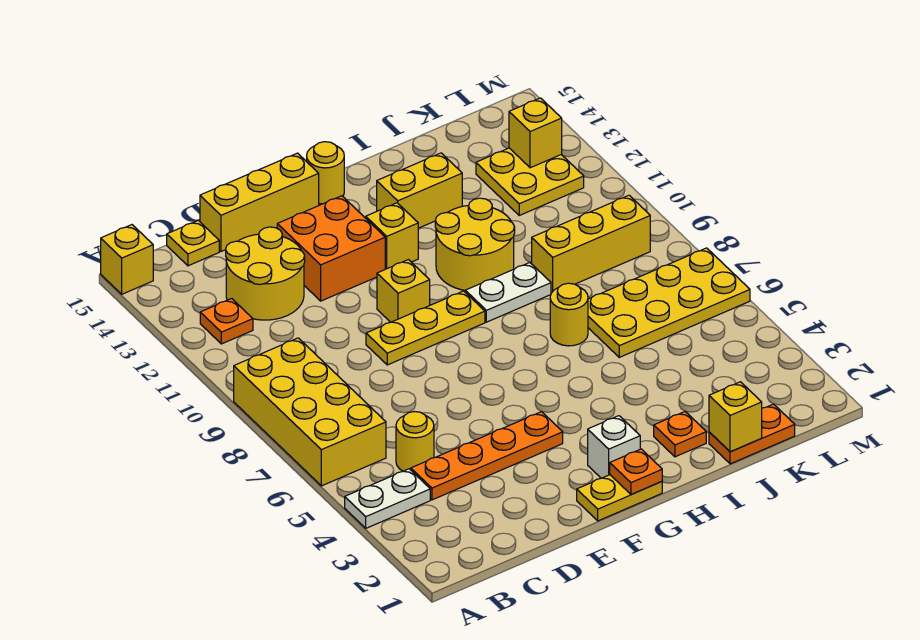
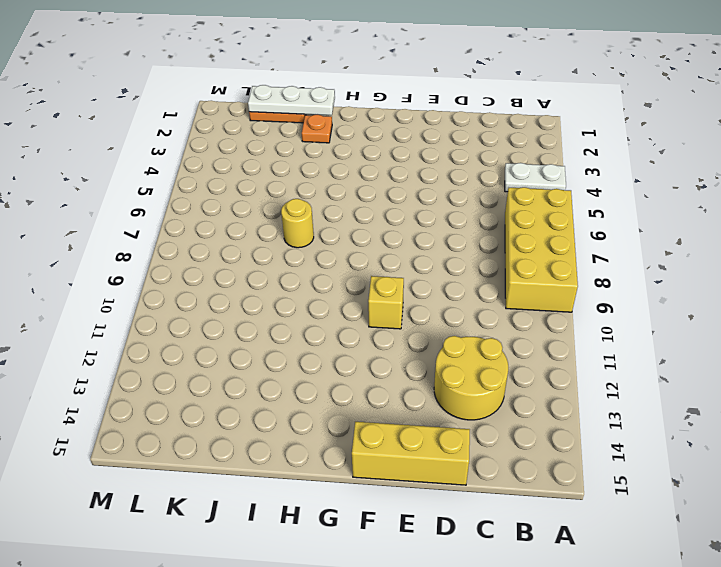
white 1x3 plate [248,85,335,115] -> yellow 1x1 brick [709,382,762,452]
none -> yellow 1x1 brick [101,225,153,294]
none -> orange 1x1 plate [200,299,253,344]
none -> orange 1x4 plate [411,412,563,500]

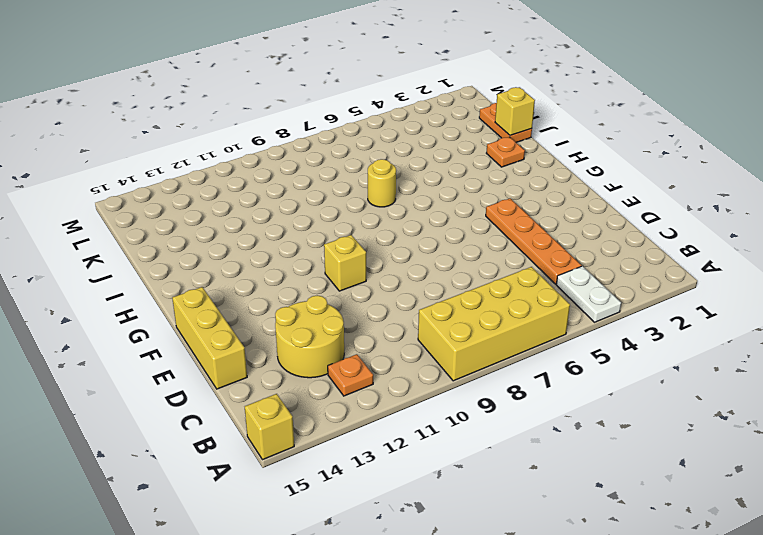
none -> yellow 1x1 round brick [396,412,434,471]
none -> yellow 1x1 plate [167,221,219,266]
none -> yellow 1x3 plate [366,291,485,365]

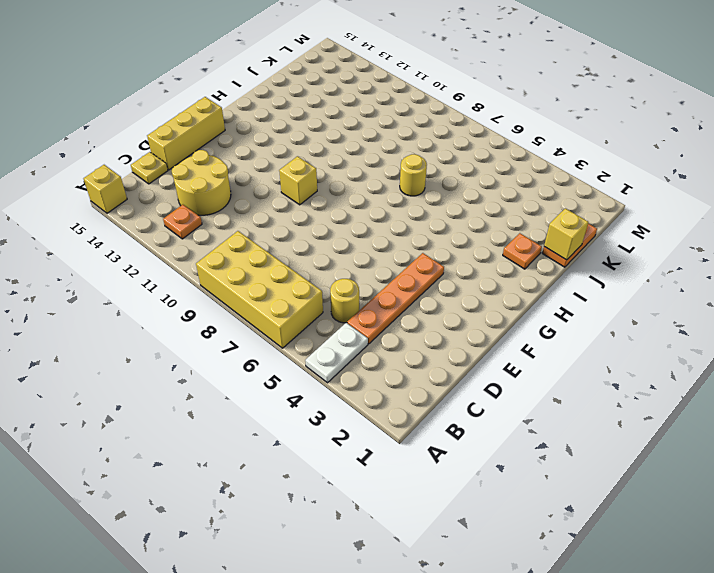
none -> yellow 1x3 plate [366,291,485,365]
none -> orange 2x2 brick [277,196,385,301]
none -> yellow 1x2 plate [577,475,662,521]

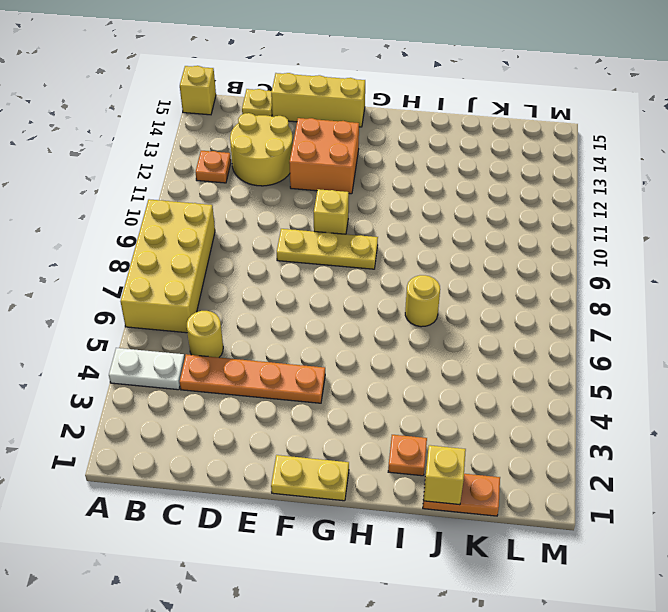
none -> white 1x1 brick [588,416,640,478]
none -> yellow 1x1 brick [366,203,418,269]
none -> yellow 1x1 round brick [307,142,344,204]

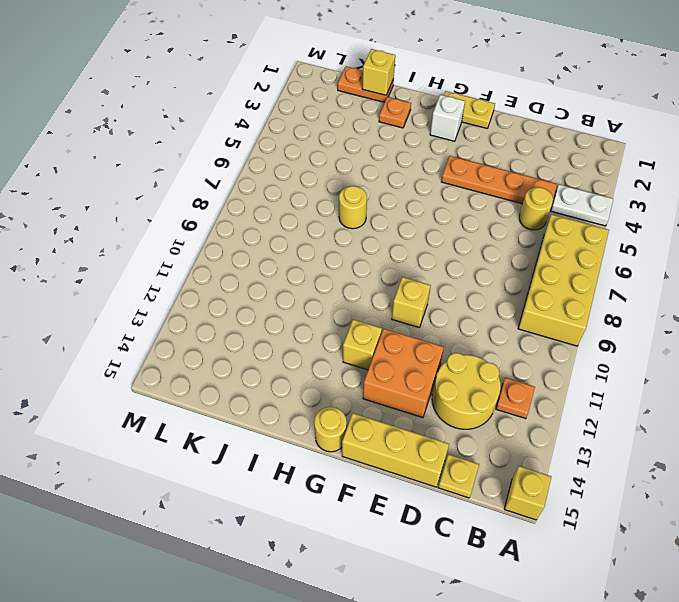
none -> yellow 1x3 plate [366,291,485,365]
none -> white 1x2 plate [465,263,551,322]
none -> yellow 2x2 round brick [435,198,515,290]

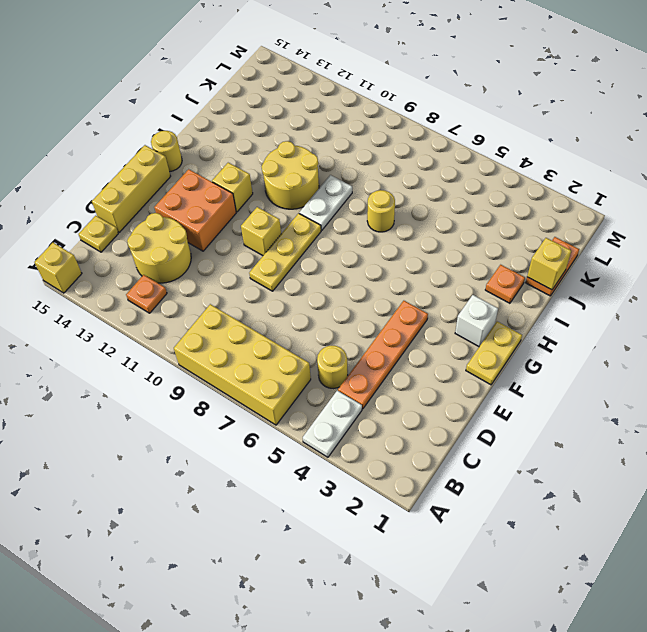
none -> yellow 1x2 brick [377,153,462,228]
none -> yellow 2x4 plate [588,248,750,357]
none -> yellow 1x3 brick [532,195,650,293]

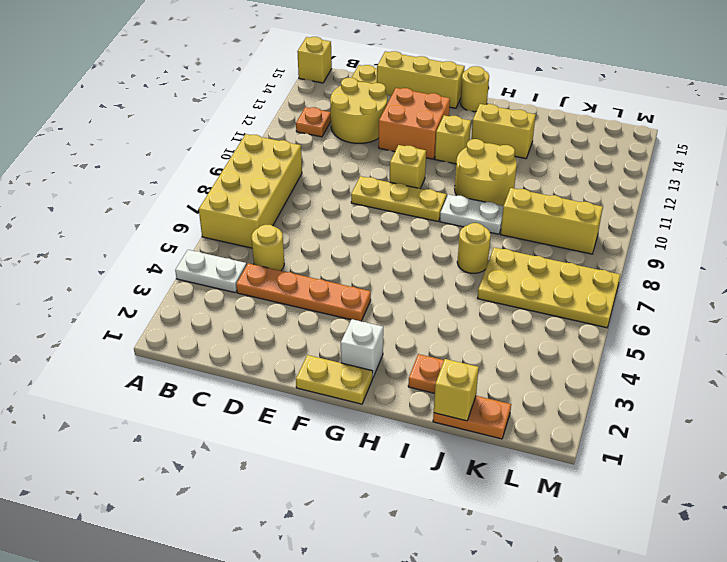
none -> yellow 2x2 plate [476,148,584,215]
none -> orange 1x1 plate [610,449,662,495]
none -> yellow 1x1 brick [509,98,562,168]

